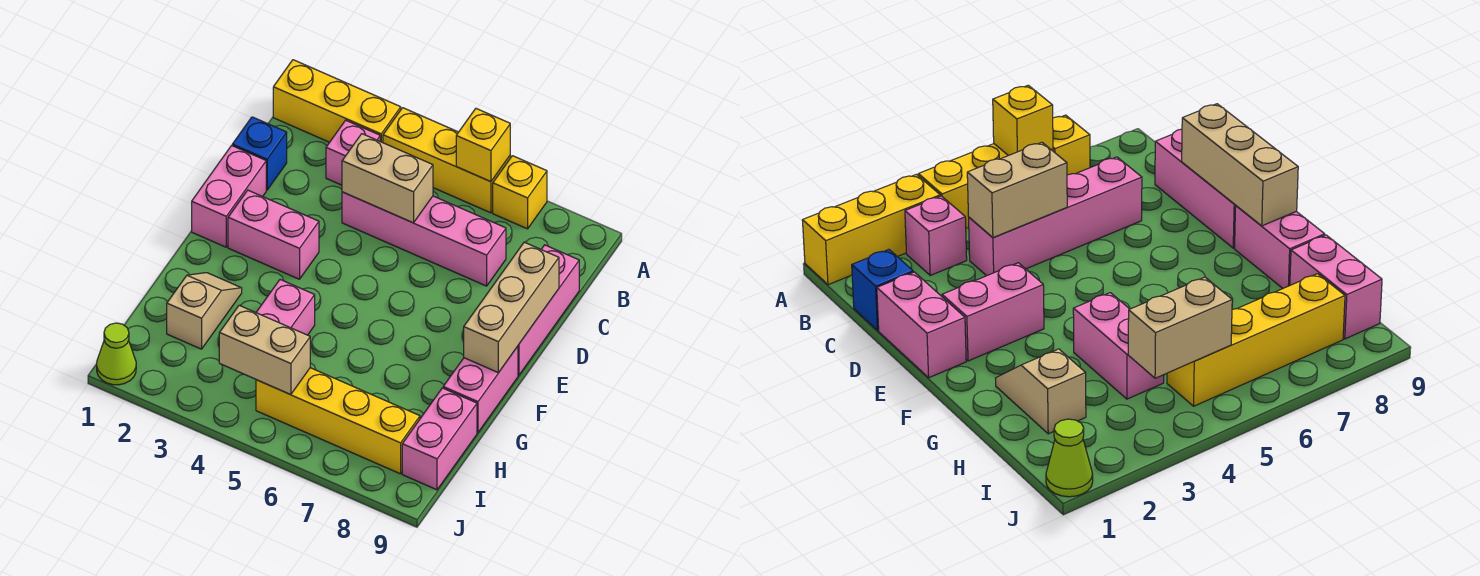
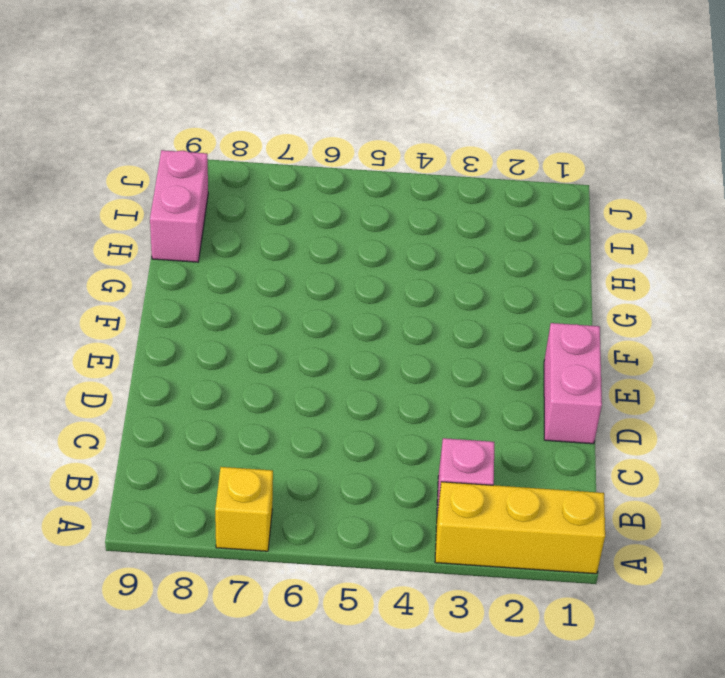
none -> yellow 1x3 brick [383,108,510,213]
none -> blue 1x1 brick [232,117,287,190]
none -> pink 1x4 brick [342,192,506,286]

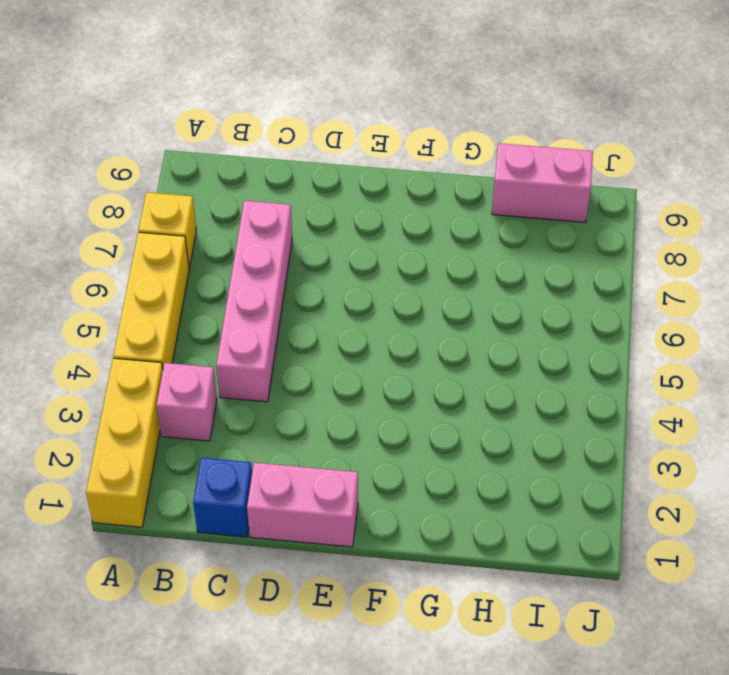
none -> pink 1x3 brick [518,245,579,375]
none -> pink 1x2 brick [228,190,319,279]
none -> pink 1x2 brick [443,346,518,432]

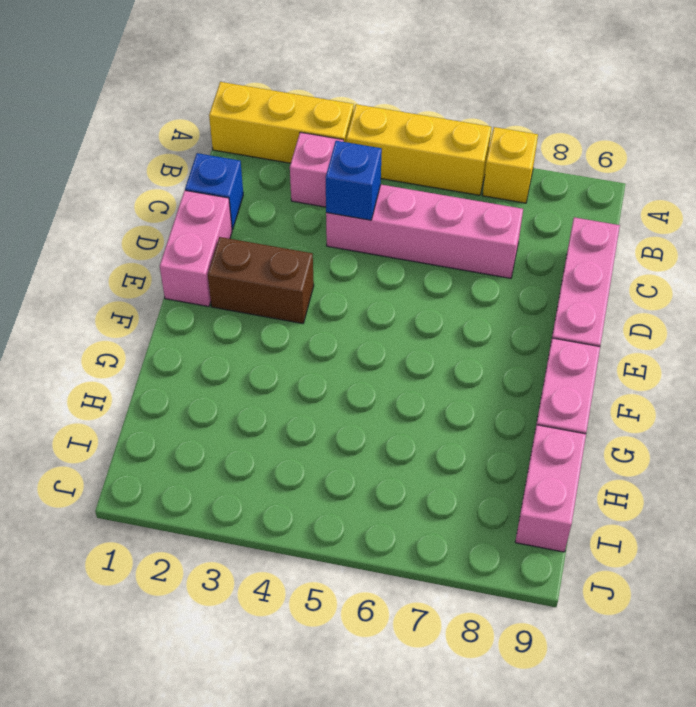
blue 1x1 brick [325,141,382,220] -> tan 1x2 brick [342,134,433,223]
brown 1x2 brick [208,237,314,323] -> pink 1x2 brick [228,190,319,279]
none -> tan 1x2 slope [167,273,242,349]
none -> pink 1x2 brick [256,280,315,335]
none -> yellow 1x4 brick [256,368,420,474]

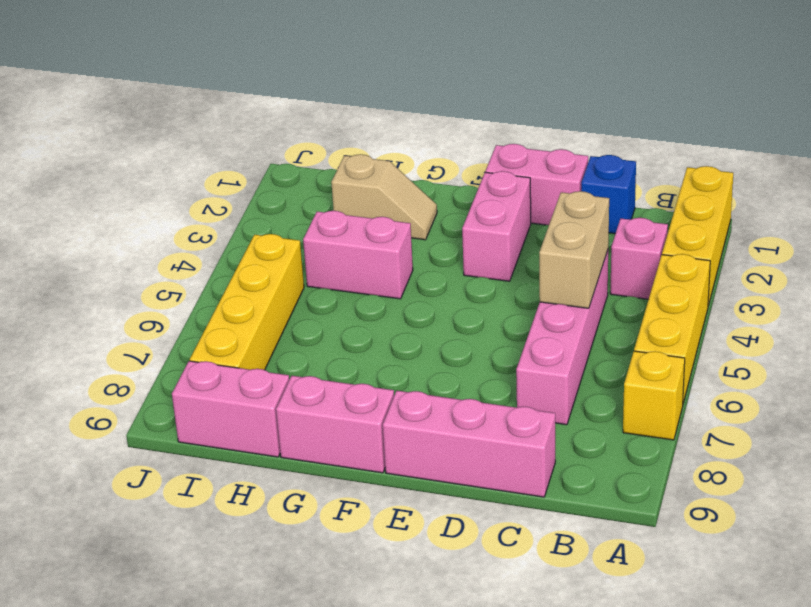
none -> lime 1x1 cone [97,323,136,385]
none -> yellow 1x1 brick [456,109,510,182]
none -> tan 1x3 brick [464,242,559,373]

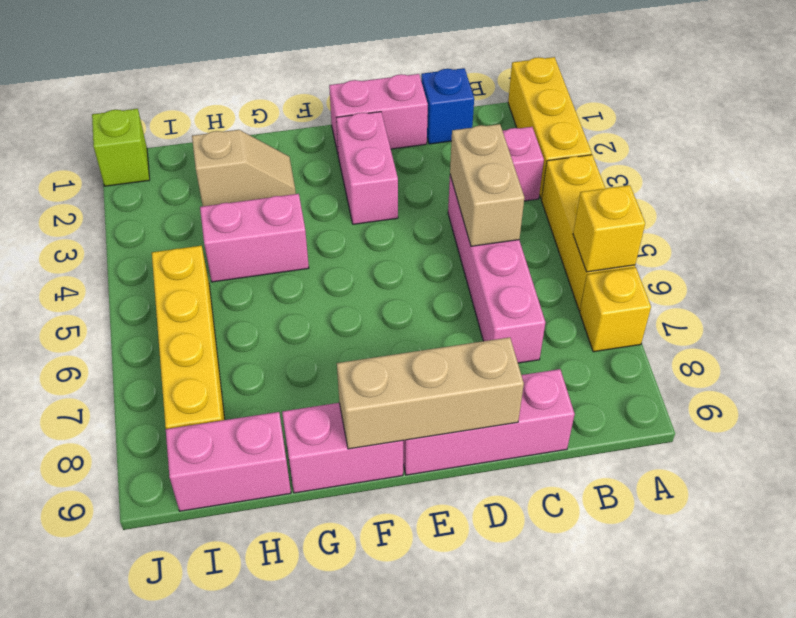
lime 1x1 brick [92,109,150,186] -> lime 1x1 cone [97,323,136,385]
none -> tan 1x2 brick [219,305,310,395]

